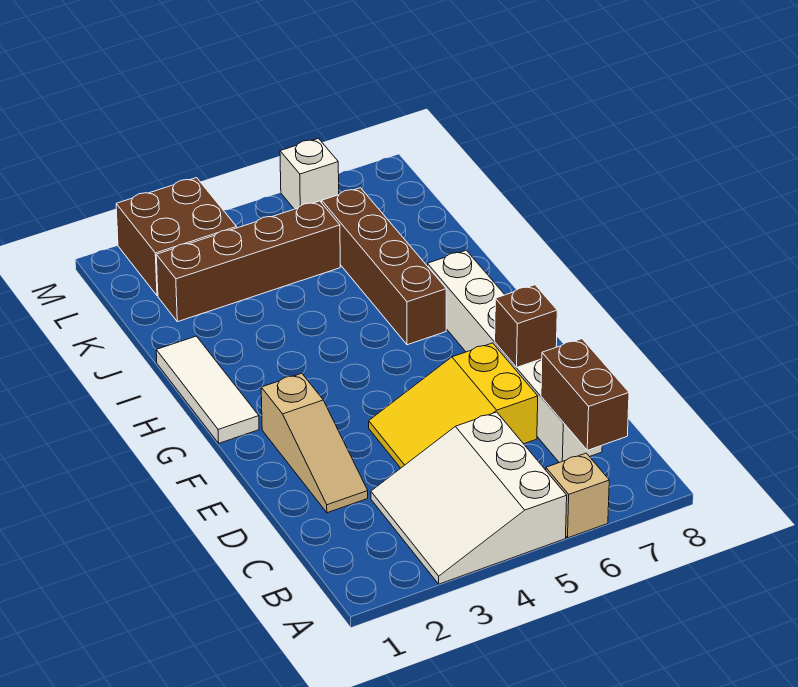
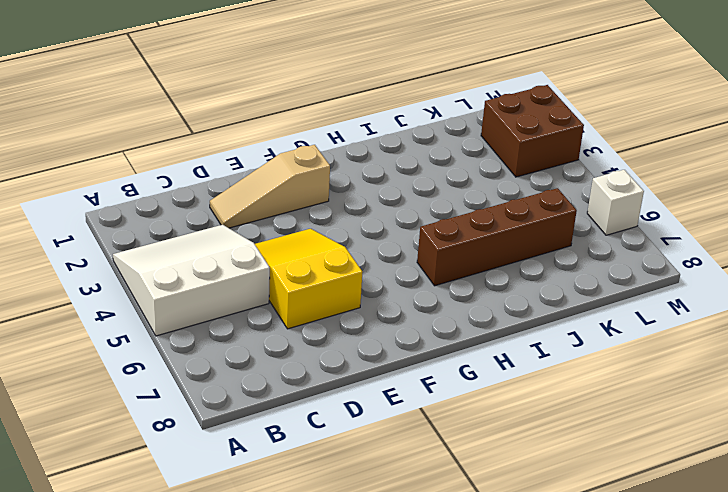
none -> tan 1x1 brick [546,453,609,538]
none -> white 1x6 brick [427,250,602,463]
none -> white 1x3 tile [156,336,259,443]

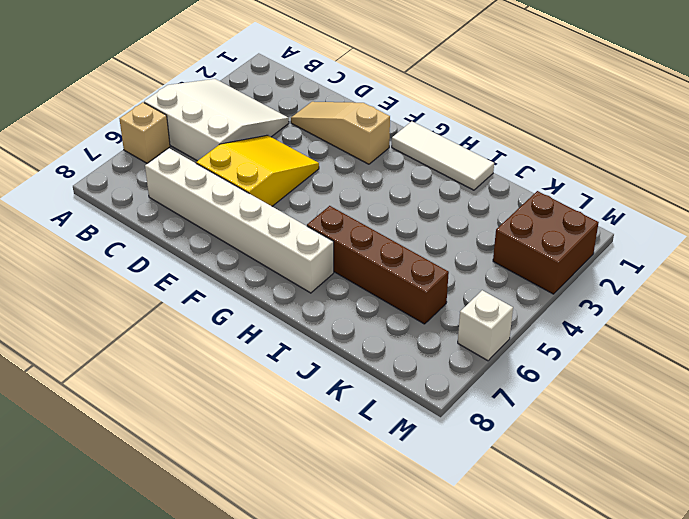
none -> brown 1x4 brick [156,201,340,322]
none -> brown 1x2 brick [541,339,629,450]
none -> brown 1x1 brick [495,285,557,367]

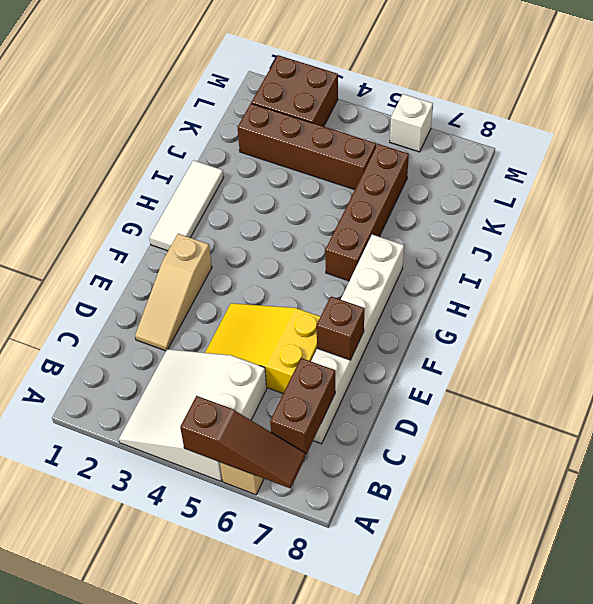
brown 1x3 slope [180,396,306,488] -> none

